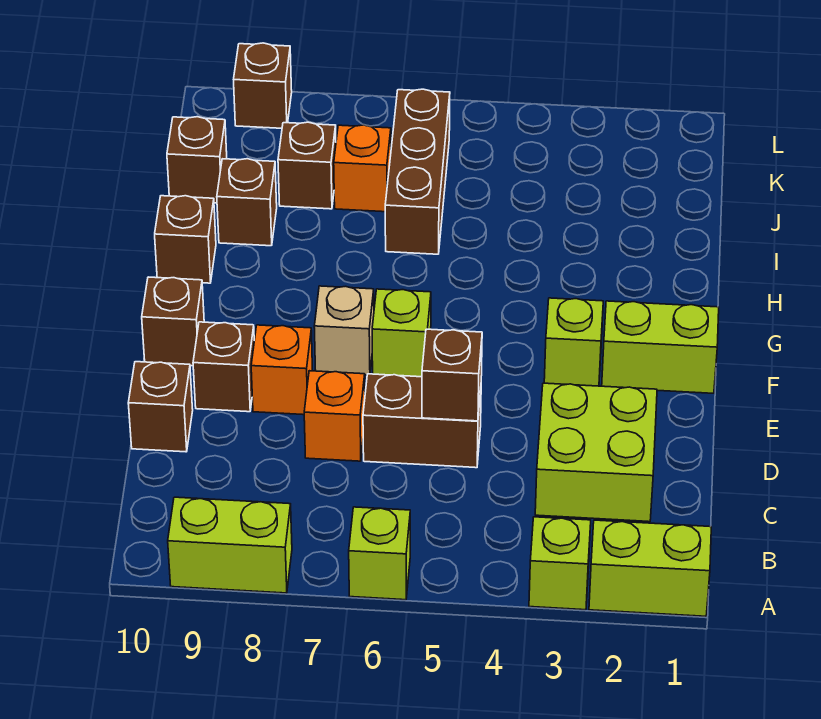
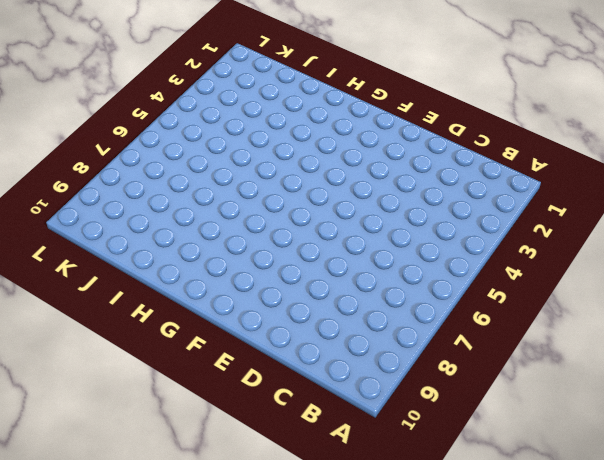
none -> lime 1x2 brick [589,520,711,616]
none -> lime 1x1 brick [529,517,591,610]
none -> lime 1x1 brick [349,507,410,600]

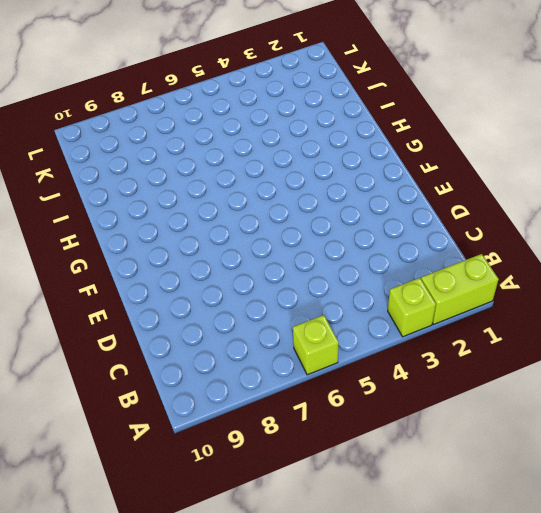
none -> lime 1x2 brick [168,497,292,593]
none -> lime 2x2 brick [535,383,657,522]
none -> brown 1x2 brick [363,374,481,468]

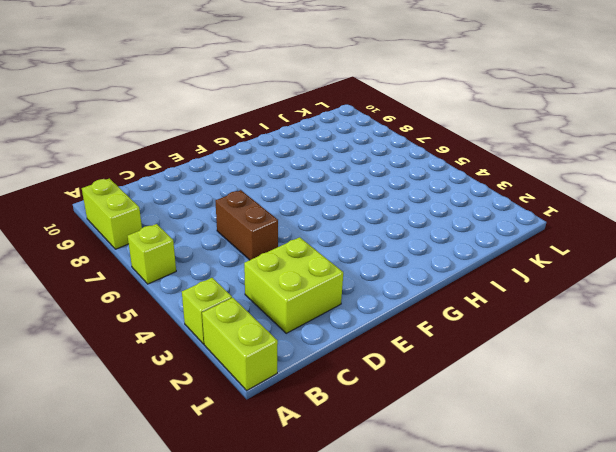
none -> orange 1x1 brick [304,371,365,461]
none -> brown 1x1 brick [128,362,193,452]
none -> orange 1x1 brick [251,325,312,415]

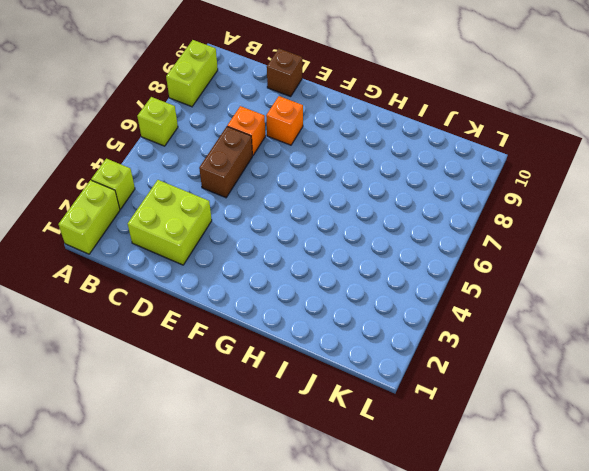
none -> brown 1x1 brick [193,322,254,412]
none -> lime 1x2 brick [602,301,719,393]
none -> lime 1x1 brick [544,298,603,386]

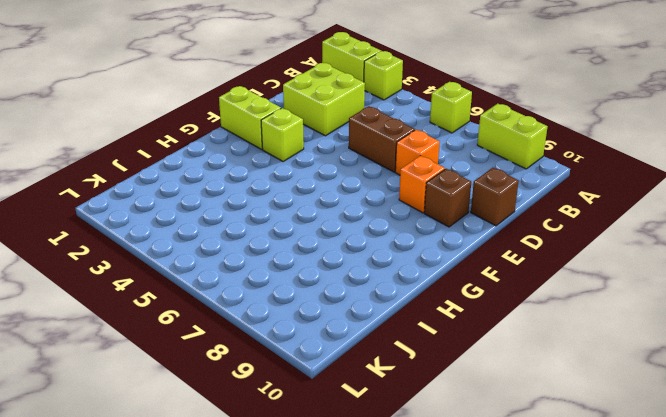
none -> lime 1x1 brick [372,289,431,377]
none -> tan 1x1 brick [314,286,374,375]
none -> brown 1x1 brick [142,277,204,366]

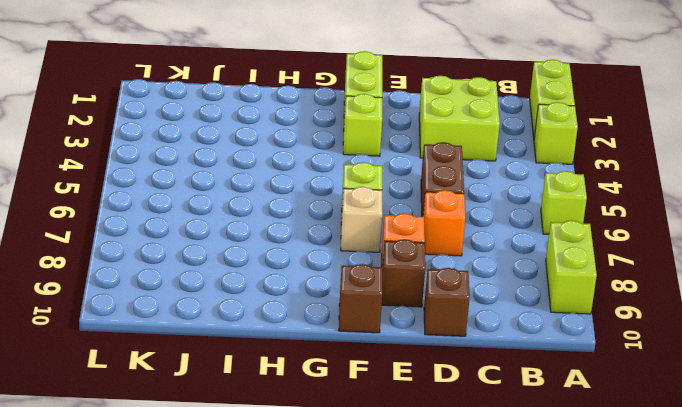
none -> brown 1x1 brick [155,196,216,283]
none -> brown 1x3 brick [385,89,450,254]
none -> brown 1x1 brick [217,159,277,246]

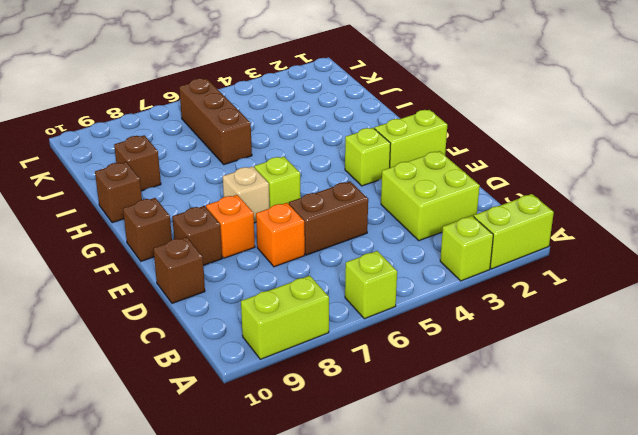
none -> orange 1x1 brick [334,125,391,212]
none -> brown 1x1 brick [278,122,336,209]
none -> brown 1x1 brick [167,117,227,203]

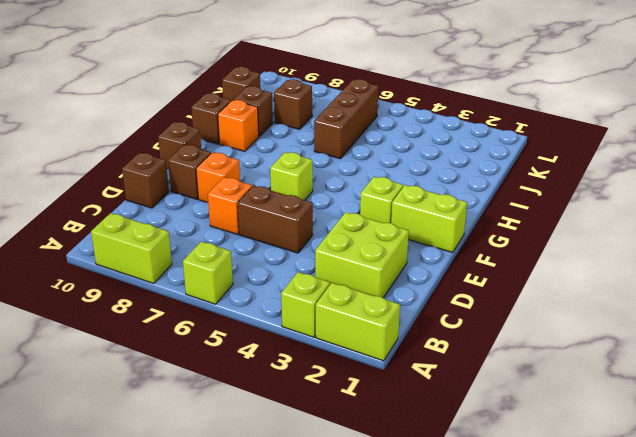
orange 1x1 brick [218,100,259,151] -> orange 1x1 brick moved to [334,125,391,212]
none -> tan 1x1 brick [314,286,374,375]
none -> brown 1x1 brick [234,43,292,128]
none -> brown 1x1 brick [422,329,482,421]

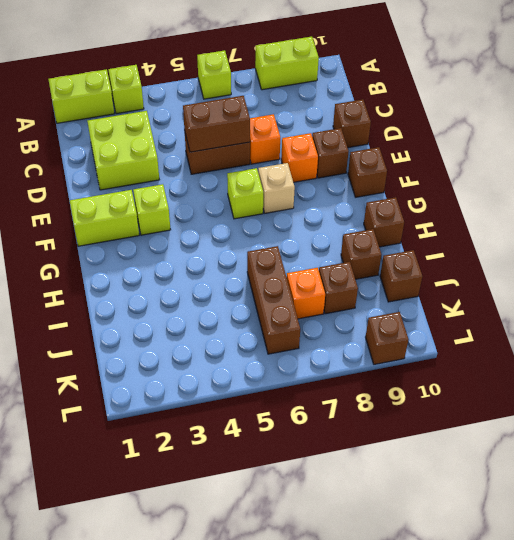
brown 1x2 brick [183,96,250,152] -> brown 1x1 brick [422,329,482,421]

